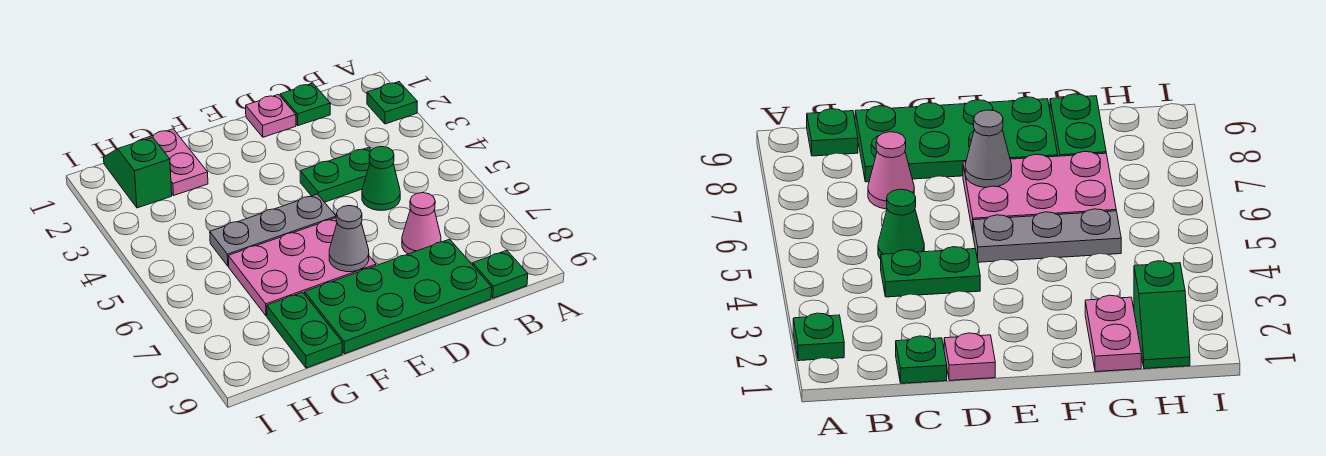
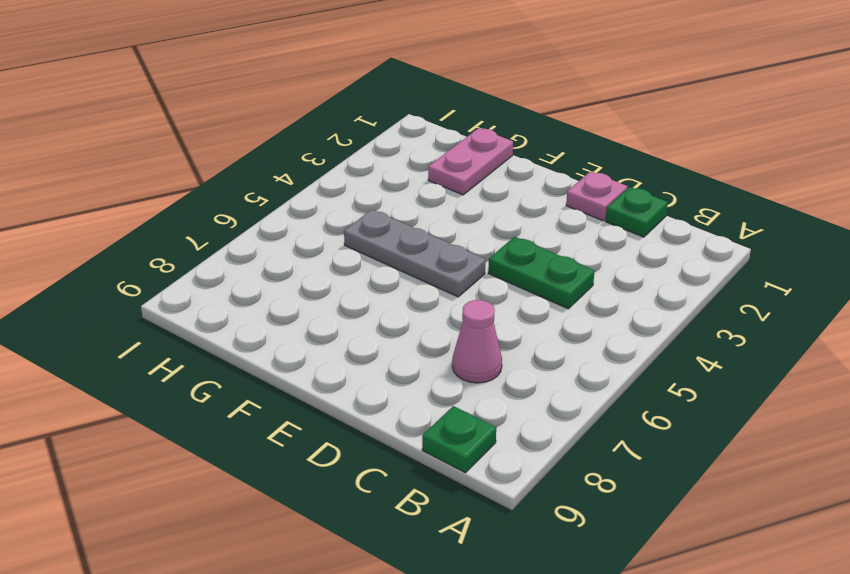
none -> green 1x1 plate [367,82,417,124]
none -> green 1x1 cone [362,147,400,210]
none -> green 2x4 plate [305,239,492,354]

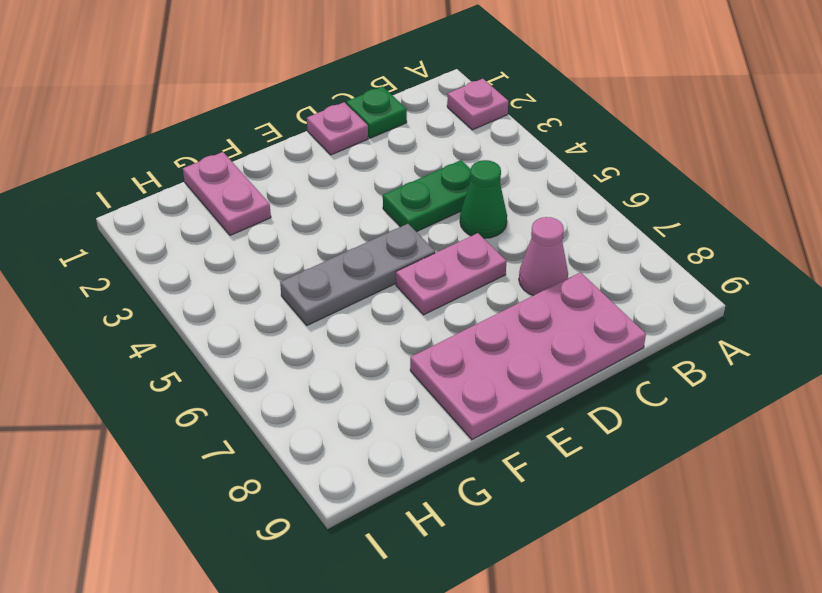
pink 1x1 plate [447,79,508,130] -> green 1x1 plate [367,82,417,124]
pink 2x4 plate [410,272,646,440] -> green 2x4 plate [305,239,492,354]
pink 1x2 plate [396,233,507,315] -> pink 2x3 plate [228,218,376,316]
none -> green 1x1 plate [473,250,528,298]
none -> green 1x2 plate [267,292,342,368]
none -> green 1x2 slope [103,137,172,208]

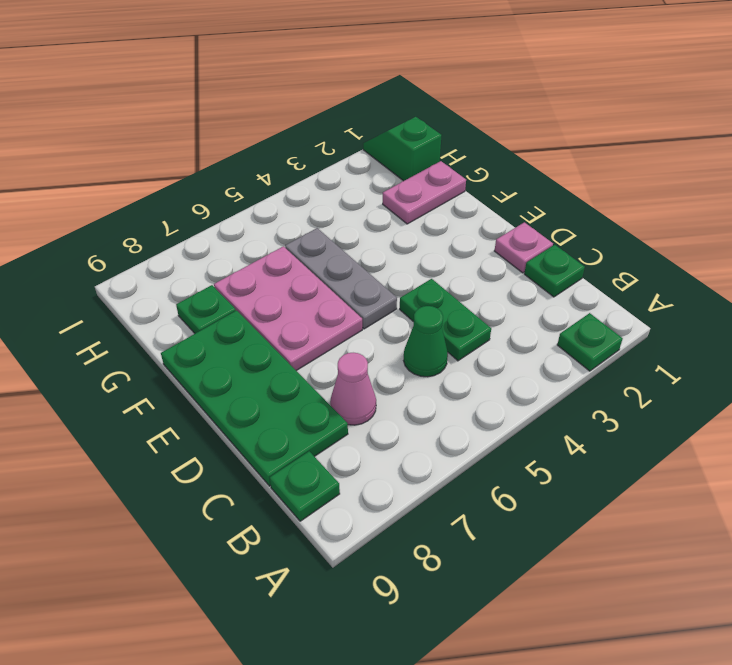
green 1x1 plate [176,285,236,333] -> green 1x2 plate [267,292,342,368]
green 1x2 slope [363,117,441,181] -> green 1x2 slope turned to [103,137,172,208]
none -> grey 1x1 cone [329,206,369,272]

